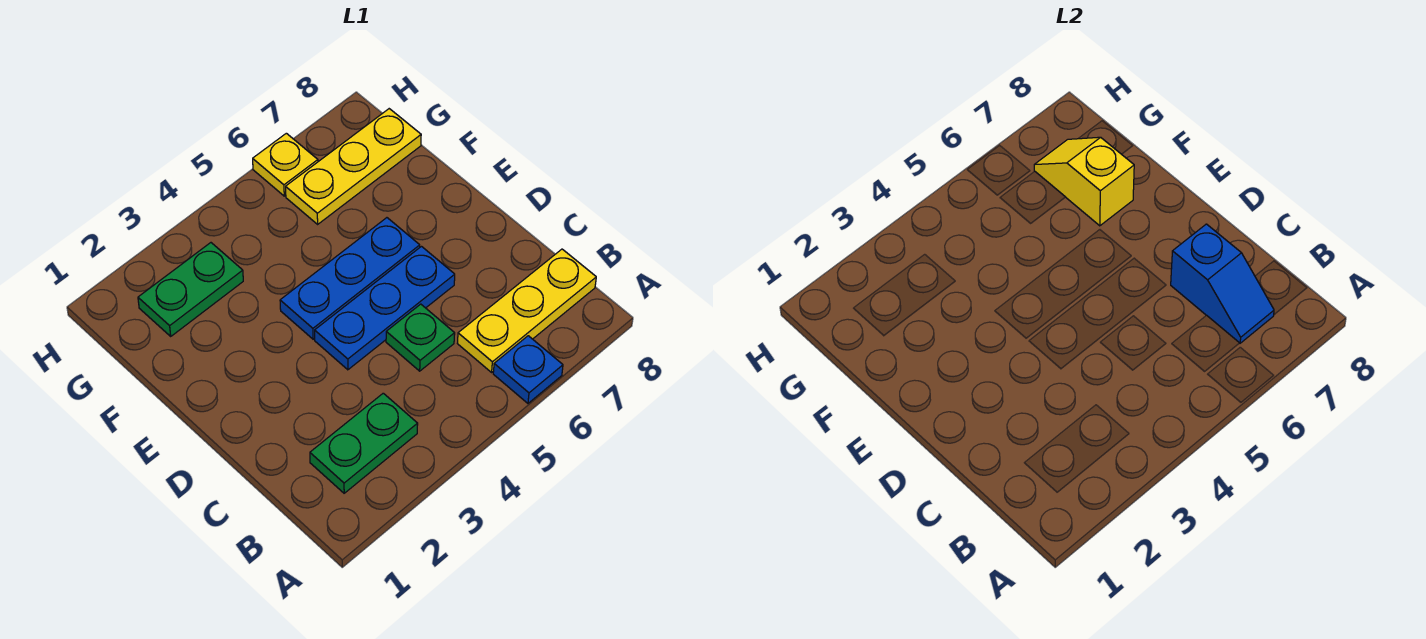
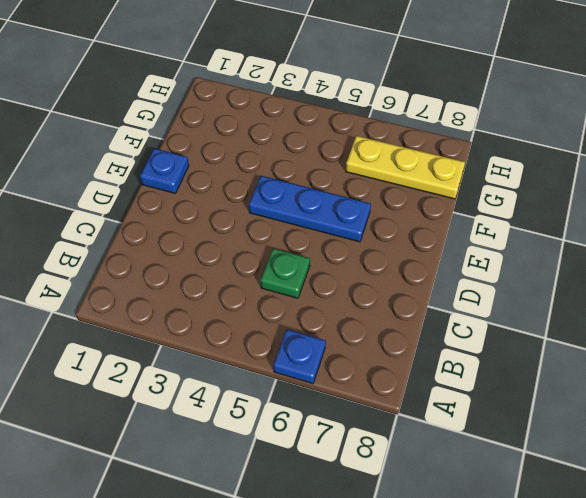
blue 1x1 plate [140,149,189,193] -> none
none -> green 1x2 plate [310,393,418,493]
none -> yellow 1x3 plate [457,249,596,372]

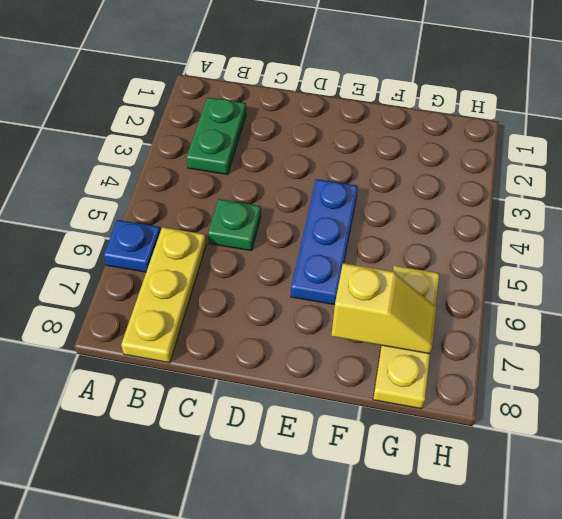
none -> blue 1x3 plate [315,247,455,370]
none -> green 1x2 plate [138,243,243,336]

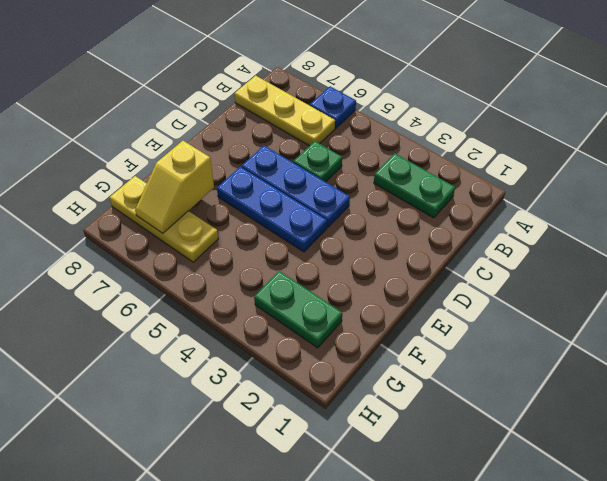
none -> yellow 1x1 plate [253,133,318,196]
none -> blue 1x2 slope [1171,224,1274,343]

